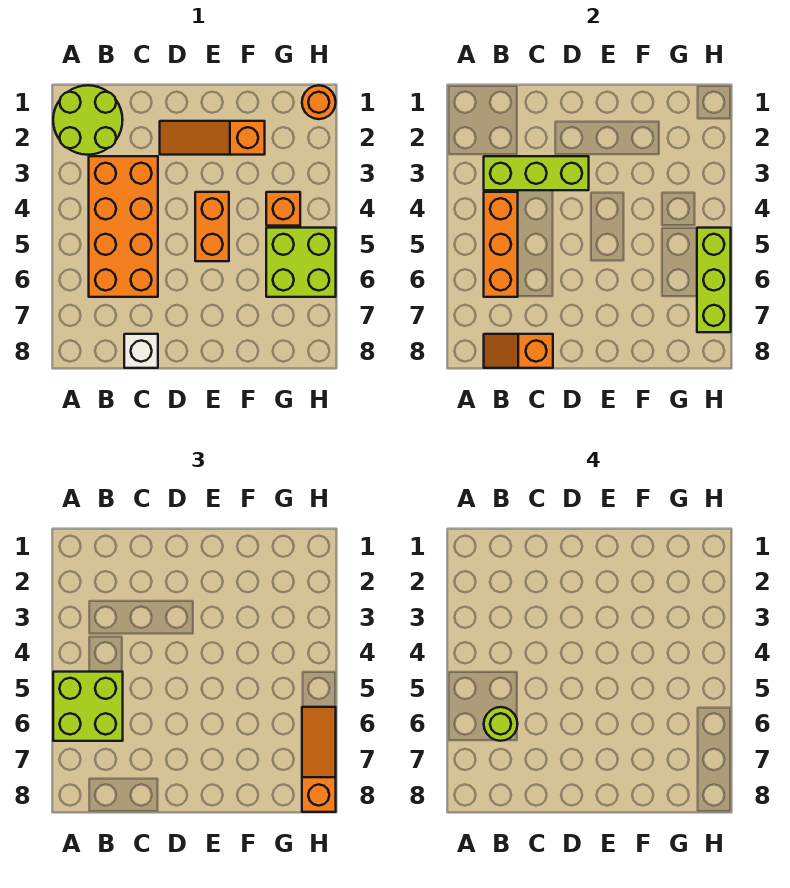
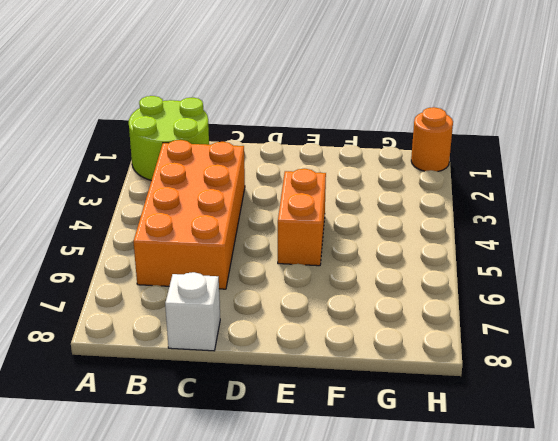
none -> orange 1x3 slope [160,121,265,155]
none -> orange 1x1 brick [266,192,300,226]
none -> lime 2x2 brick [266,228,336,297]

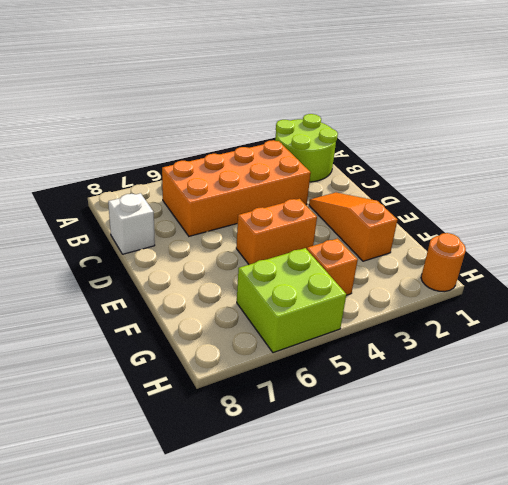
none -> lime 1x3 brick [484,156,589,190]
none -> orange 1x3 brick [484,192,518,297]
none -> orange 1x2 slope [484,334,553,368]

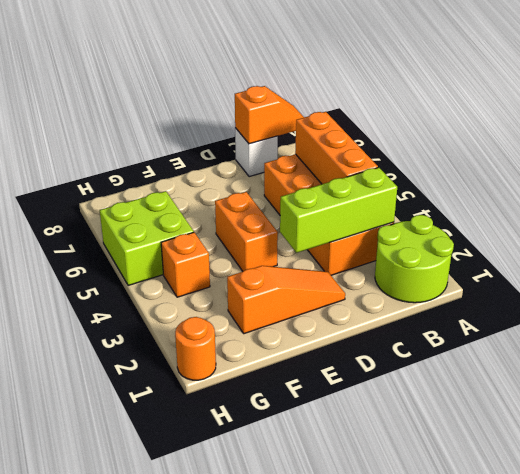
none -> lime 1x3 brick [697,228,731,332]
none -> lime 2x2 brick [53,672,123,741]
none -> orange 1x3 slope [302,707,336,812]

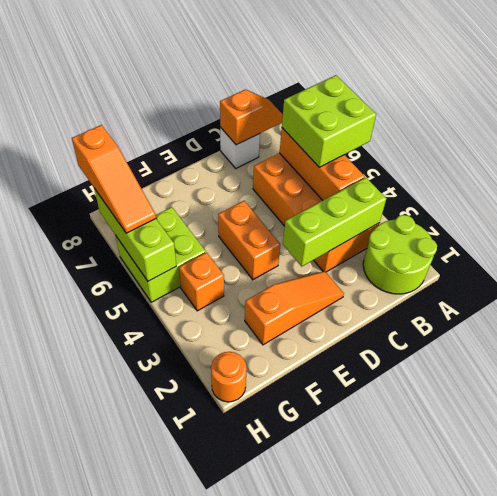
none -> lime 1x1 round brick [484,707,517,741]

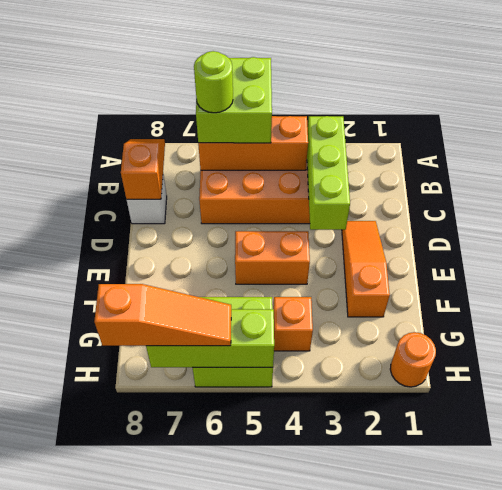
none -> lime 2x2 round brick [53,85,123,155]

